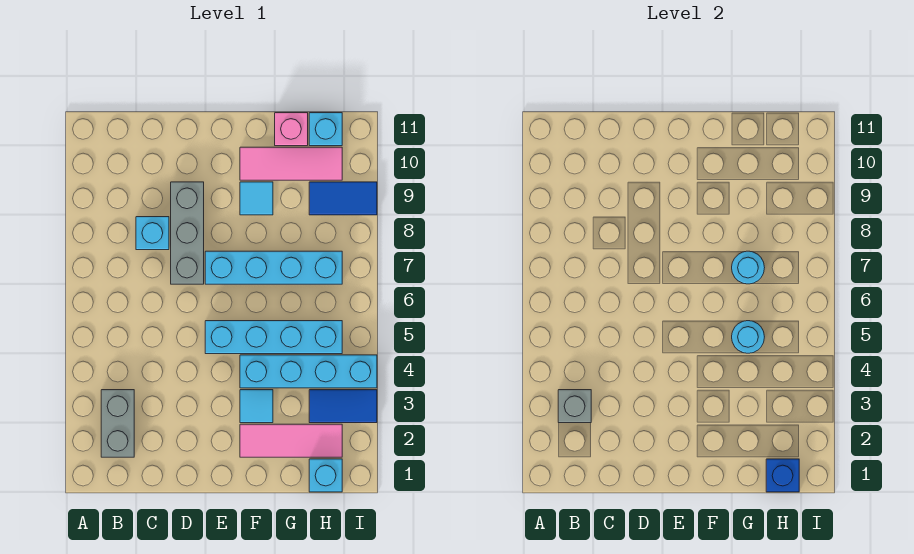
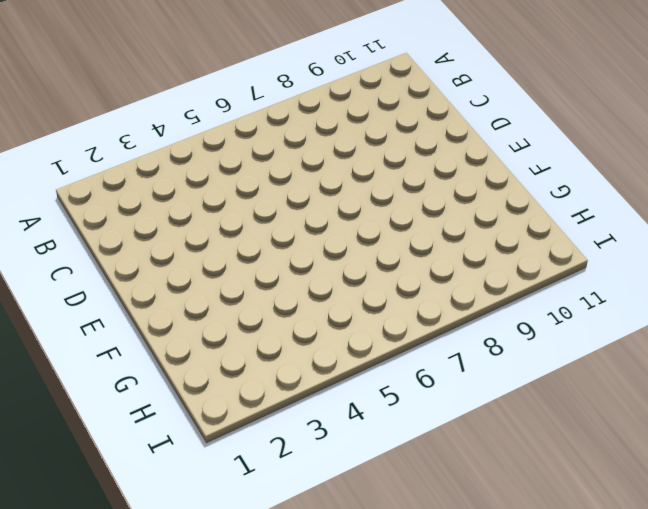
none -> grey 1x2 brick [101,390,134,457]
none -> cyan 1x1 brick [136,217,169,250]
none -> grey 1x3 brick [171,182,204,284]

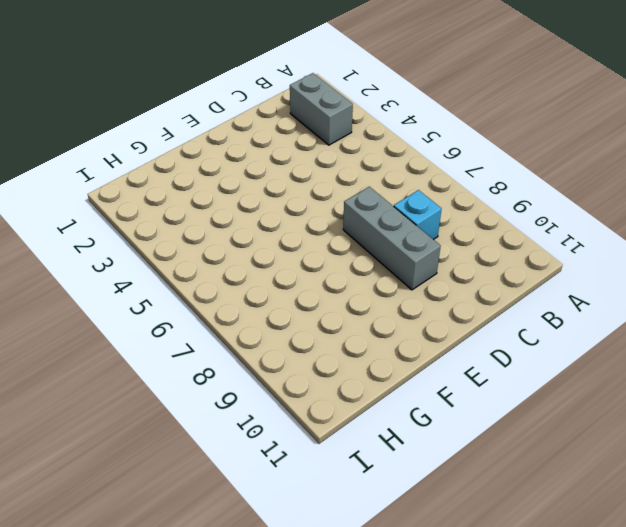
none -> cyan 1x4 brick [205,321,342,354]
none -> cyan 1x4 brick [205,251,342,284]
none -> pink 1x3 tile [240,424,342,457]

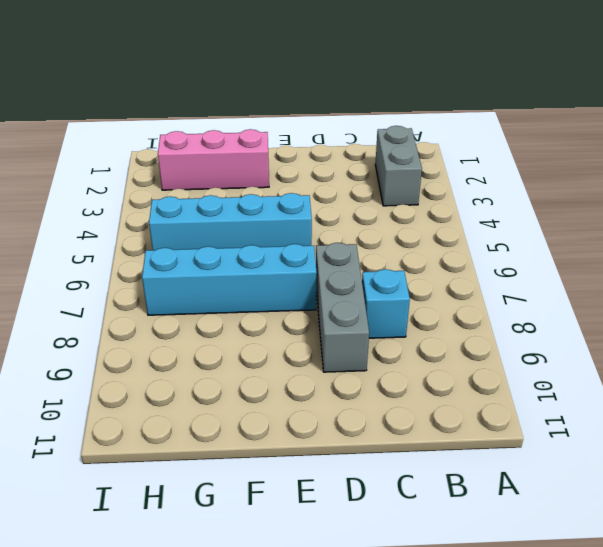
pink 1x3 brick [158,129,269,190] -> pink 1x3 tile [240,424,342,457]
none -> cyan 1x1 tile [240,390,273,423]
none -> cyan 1x4 brick [240,355,377,388]
none -> cyan 1x1 tile [240,182,273,215]

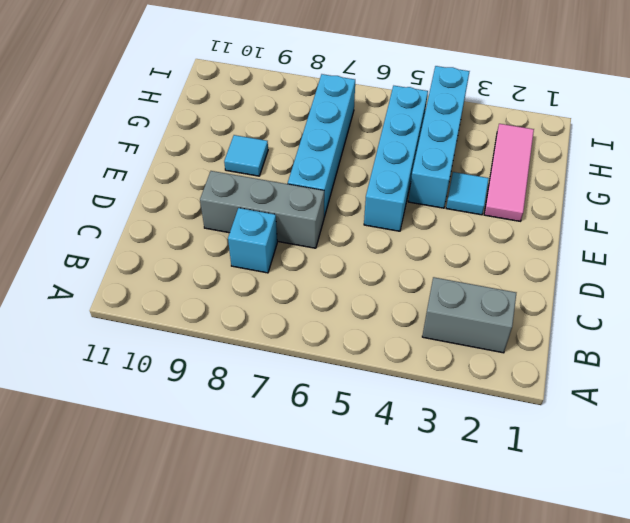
none -> pink 1x3 tile [240,147,342,180]
none -> pink 1x1 brick [275,113,308,146]
none -> cyan 1x1 brick [309,459,342,492]

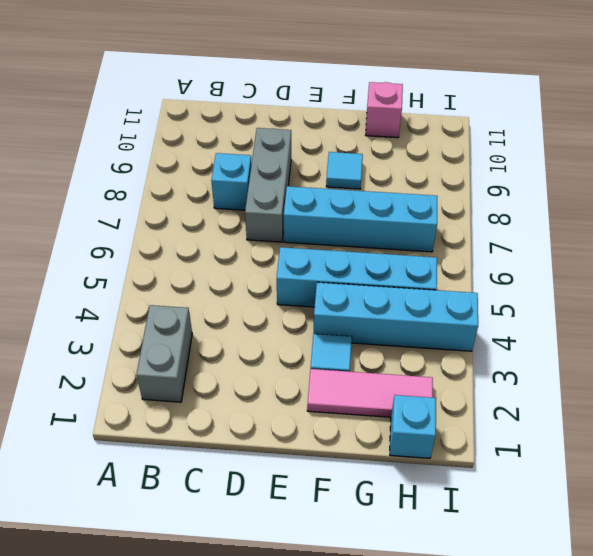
none -> pink 1x3 tile [240,147,342,180]
none -> blue 1x2 tile [309,390,377,423]
none -> blue 1x2 tile [309,182,377,215]

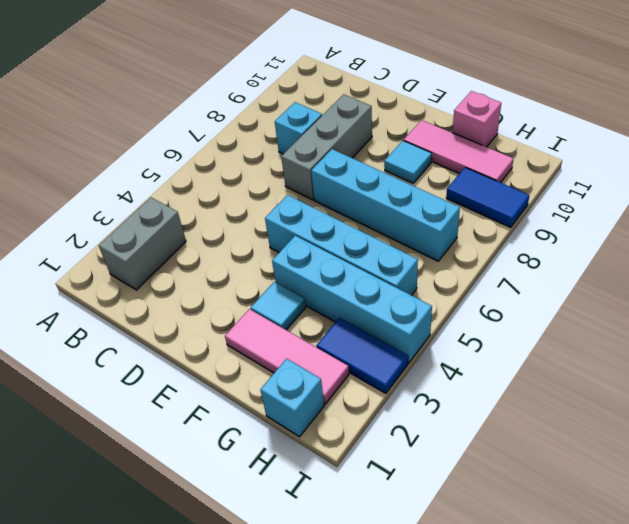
none -> cyan 1x1 brick [309,113,342,146]
none -> grey 1x1 brick [558,390,591,423]
none -> cyan 1x1 round brick [732,321,764,353]

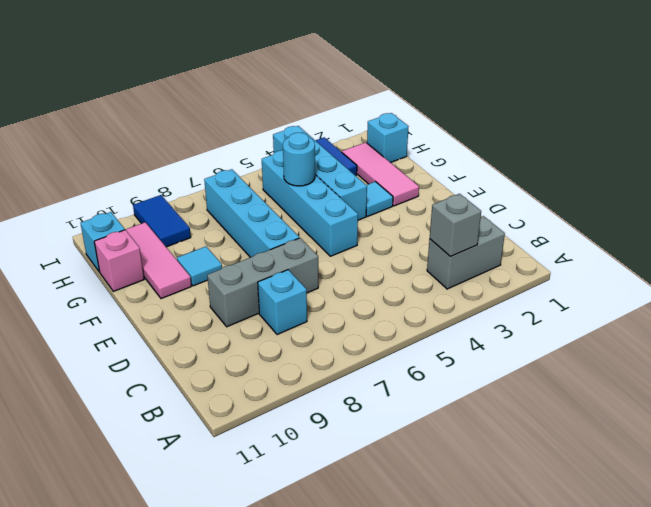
none -> cyan 1x1 round brick [732,251,765,284]
none -> blue 1x1 brick [766,459,799,492]

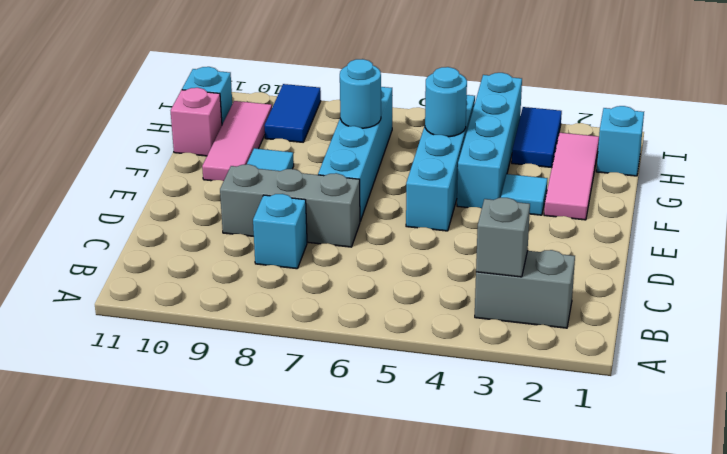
none -> blue 1x1 brick [766,459,799,492]

